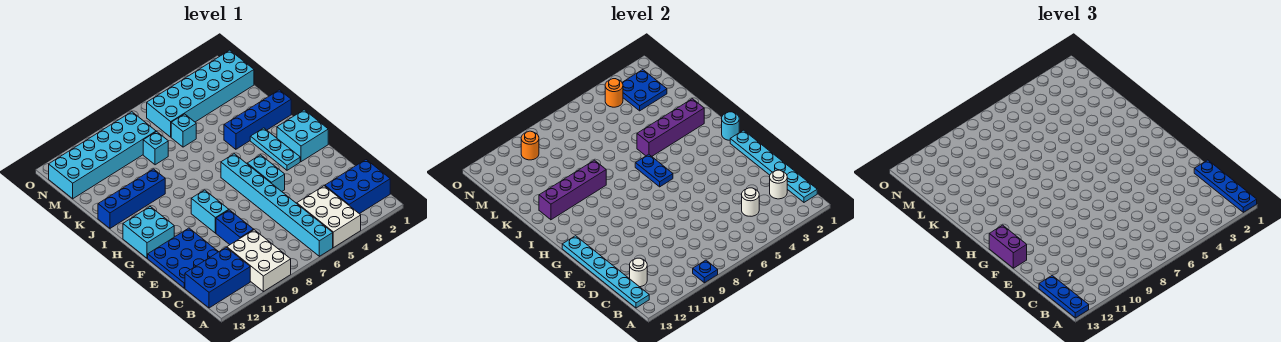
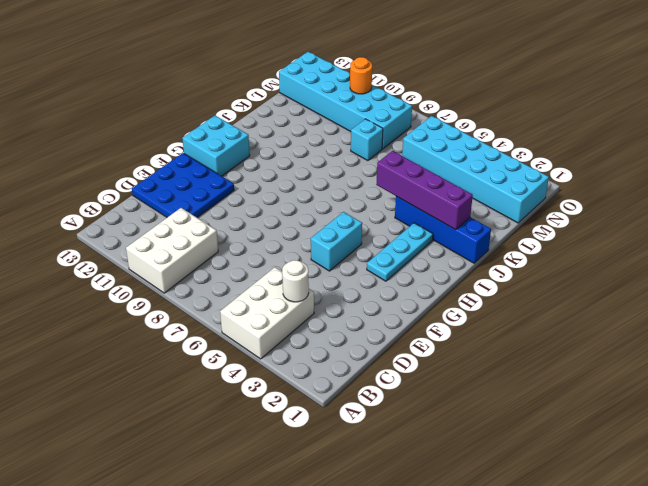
none -> cyan 1x8 brick [221,154,333,256]
none -> blue 2x3 brick [325,160,390,214]
none -> blue 2x3 brick [185,247,250,308]
none -> blue 1x2 brick [216,210,254,245]

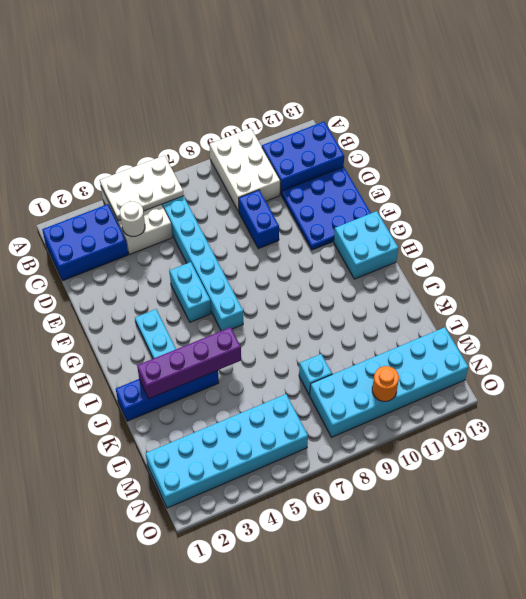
white 2x3 plate [100,155,184,221] -> none
none -> cyan 1x2 brick [191,190,229,233]
none -> cyan 2x2 brick [277,110,328,162]
none -> blue 1x4 brick [98,169,165,228]
none -> cyan 1x1 brick [171,114,196,147]

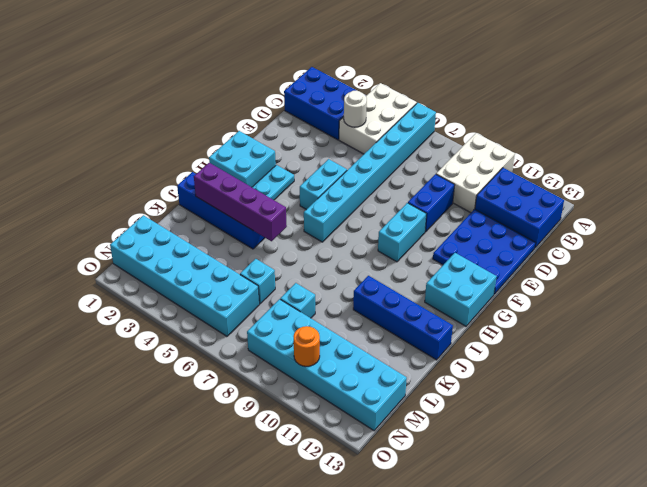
none -> blue 1x1 plate [693,260,718,283]
none -> cyan 1x6 plate [730,130,817,202]
none -> cyan 1x6 plate [562,236,649,308]
none -> white 1x1 round brick [770,170,787,199]

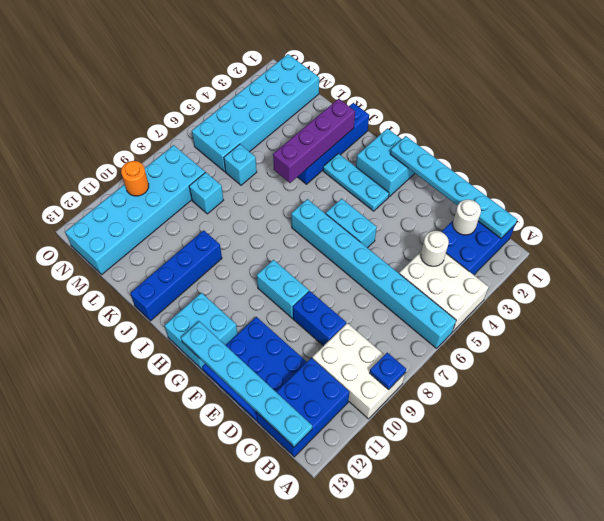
none -> white 1x1 round brick [630,258,647,287]
none -> cyan 1x1 round brick [722,112,739,140]
none -> blue 1x2 plate [635,154,673,187]
none -> purple 1x4 brick [539,160,606,220]

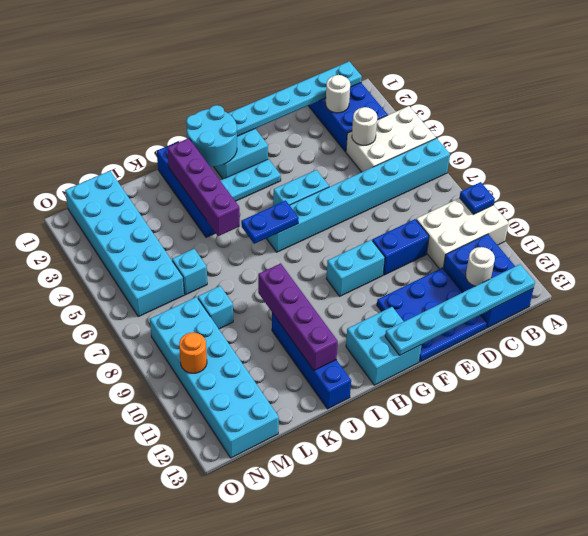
cyan 2x2 round brick [186,105,237,167] -> cyan 1x1 round brick [722,112,739,140]
none -> blue 2x2 plate [622,70,667,111]
none -> orange 1x1 round brick [605,79,623,107]
none -> blue 1x4 plate [1194,160,1257,212]
none -> blue 1x3 plate [1039,276,1089,318]

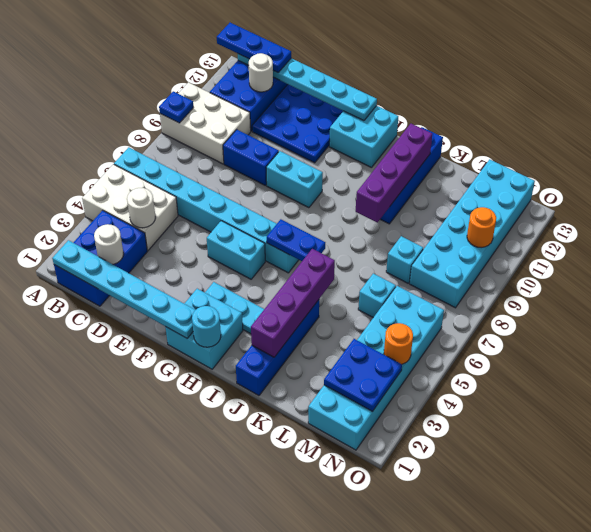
none -> blue 1x4 plate [1194,160,1257,212]
none -> purple 1x2 brick [989,225,1027,268]

